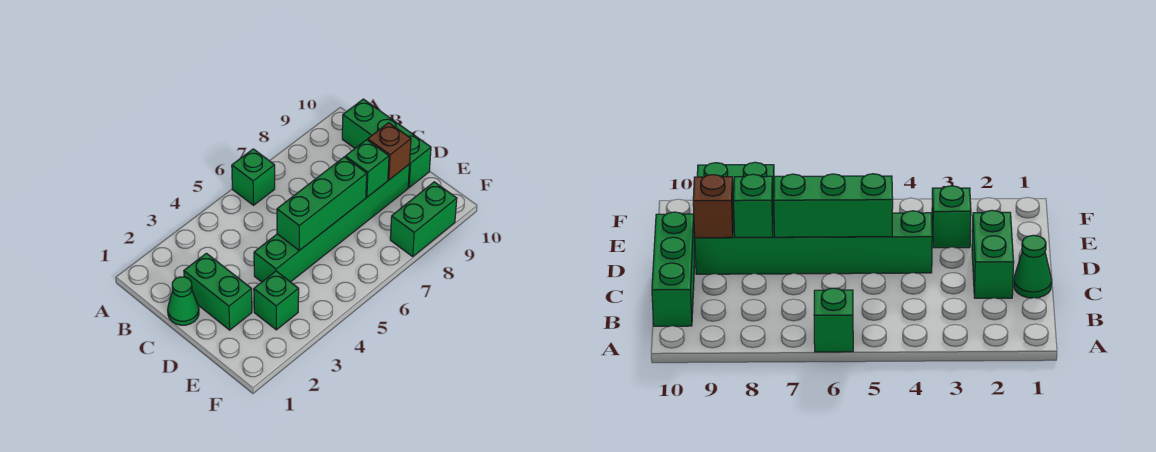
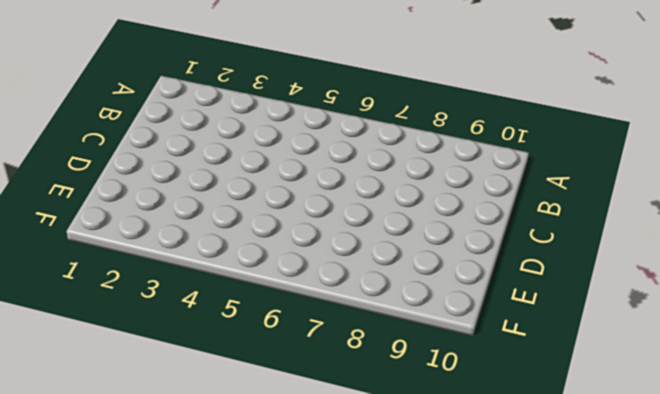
none -> green 1x1 brick [232,149,275,205]
none -> green 1x3 brick [342,99,431,188]

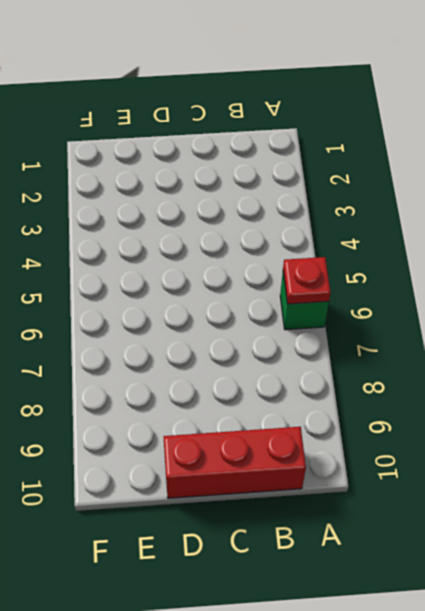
red 1x1 plate [283,257,331,304] -> none
red 1x3 brick [164,427,306,498] -> green 1x3 brick [342,99,431,188]
none -> green 1x1 cone [168,277,199,325]
none -> green 1x2 brick [184,253,252,330]

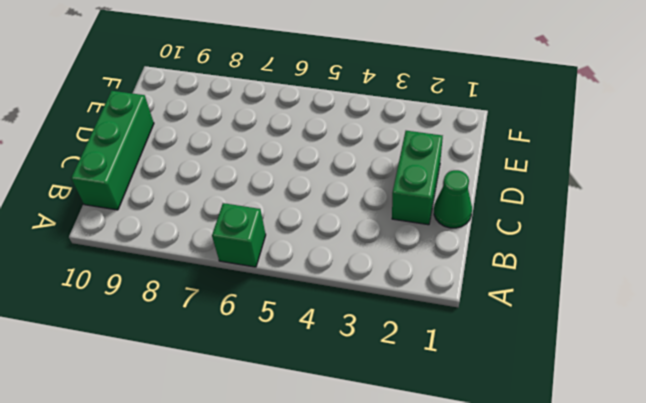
none -> green 1x6 brick [254,164,410,282]
none -> green 1x1 brick [254,271,299,330]

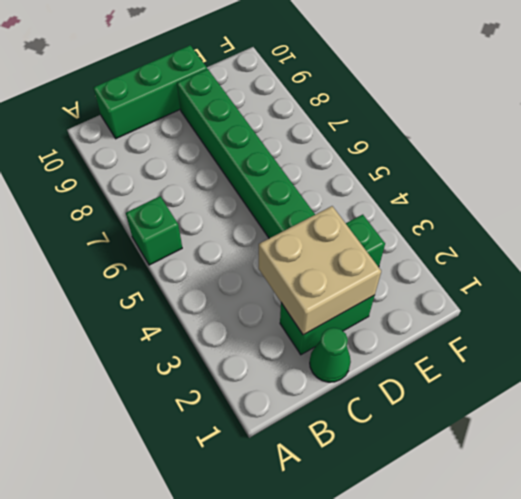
tan 2x2 brick [259,206,381,335] -> none
none -> green 1x2 brick [390,182,457,256]
none -> green 1x3 brick [277,157,367,250]

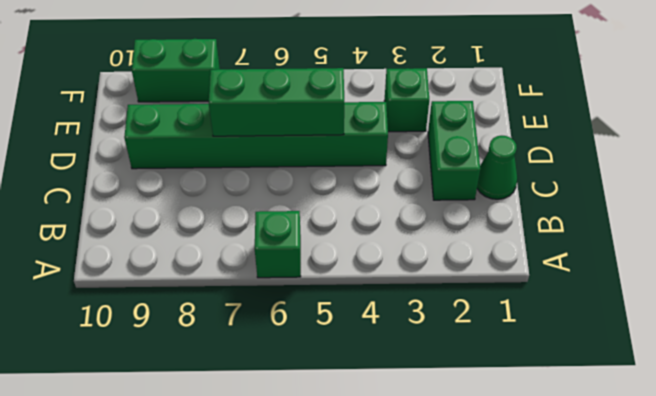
none -> green 1x3 brick [342,99,431,188]
none -> green 1x1 brick [345,140,389,197]

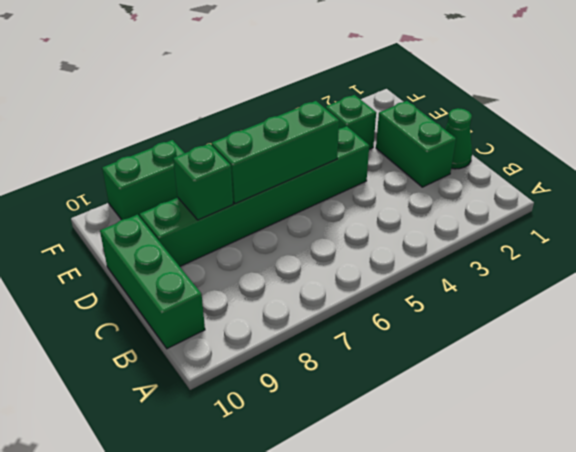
none -> green 1x1 brick [232,149,275,205]
none -> brown 1x1 brick [368,123,411,180]

